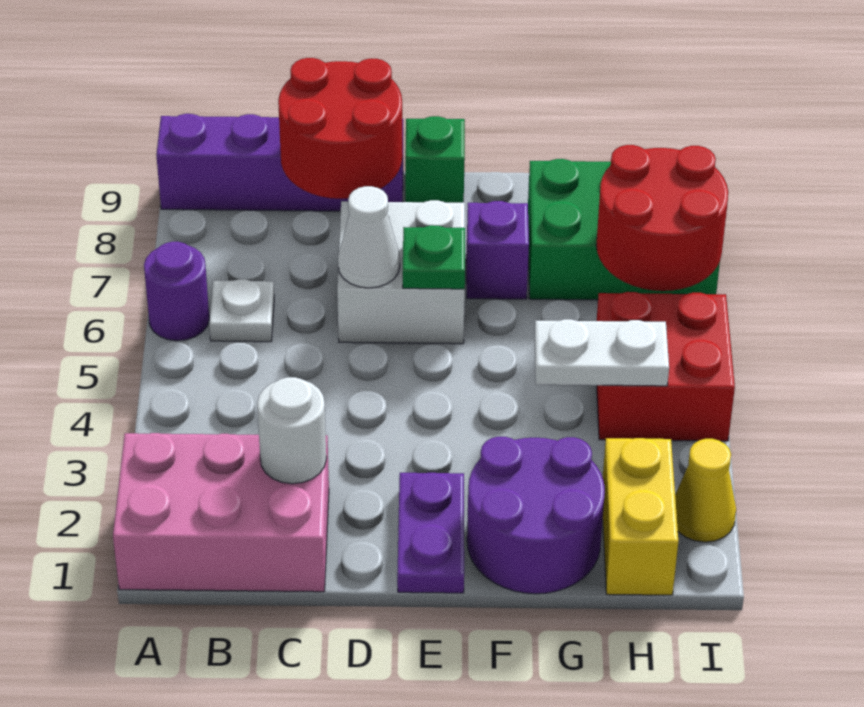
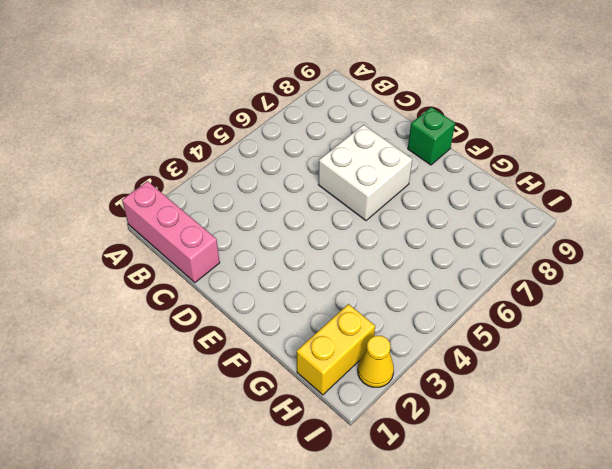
pink 1x3 brick [122,181,220,282] -> pink 2x3 brick [113,433,329,592]
none -> purple 1x1 round brick [144,242,209,341]
none -> purple 1x4 brick [156,114,403,211]
none -> white 1x1 plate [209,279,274,342]

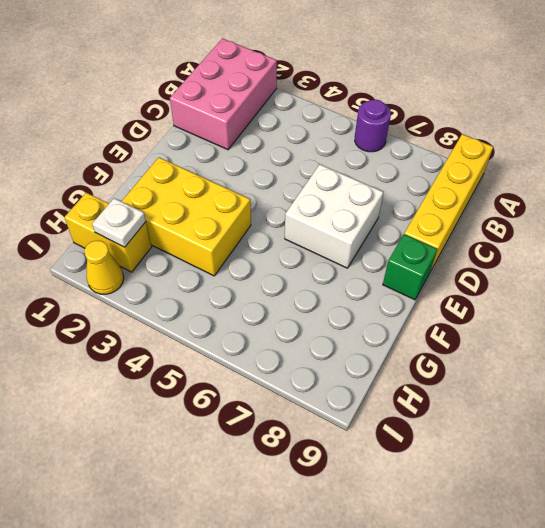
yellow 1x4 brick [404,134,493,270] -> purple 1x4 brick [156,114,403,211]
yellow 2x3 brick [122,157,251,276] -> purple 2x2 round brick [467,437,605,594]
white 1x1 plate [92,198,146,247] -> white 1x1 plate moved to [209,279,274,342]
none -> purple 1x2 plate [397,473,464,593]
none -> purple 1x1 brick [466,201,529,299]
none -> green 2x3 brick [528,159,720,300]

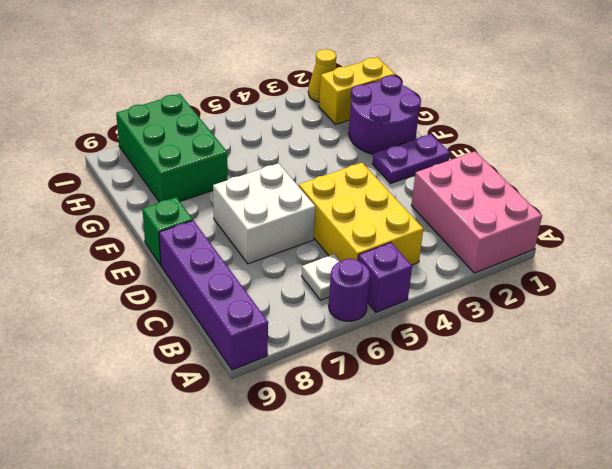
purple 1x1 brick [358,243,412,312] -> purple 1x1 brick moved to [466,201,529,299]
yellow 2x3 brick [299,163,423,265] -> none
none -> red 2x2 brick [597,292,735,441]
none -> white 1x1 round brick [257,377,326,484]
none -> red 2x2 round brick [278,58,402,199]

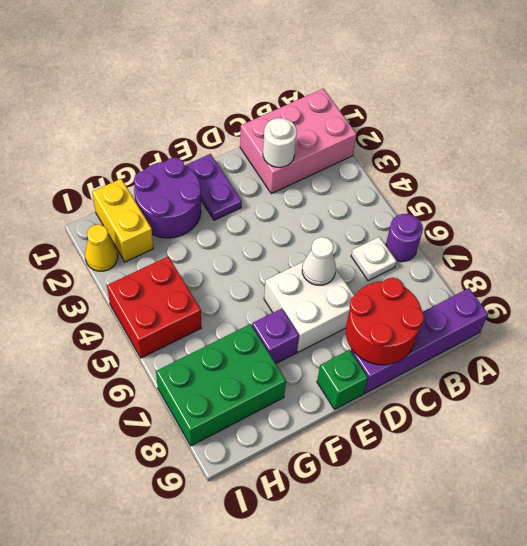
none -> green 1x1 plate [403,225,465,289]
none -> white 1x2 plate [534,319,669,386]
none -> red 2x2 round brick [596,145,728,291]

